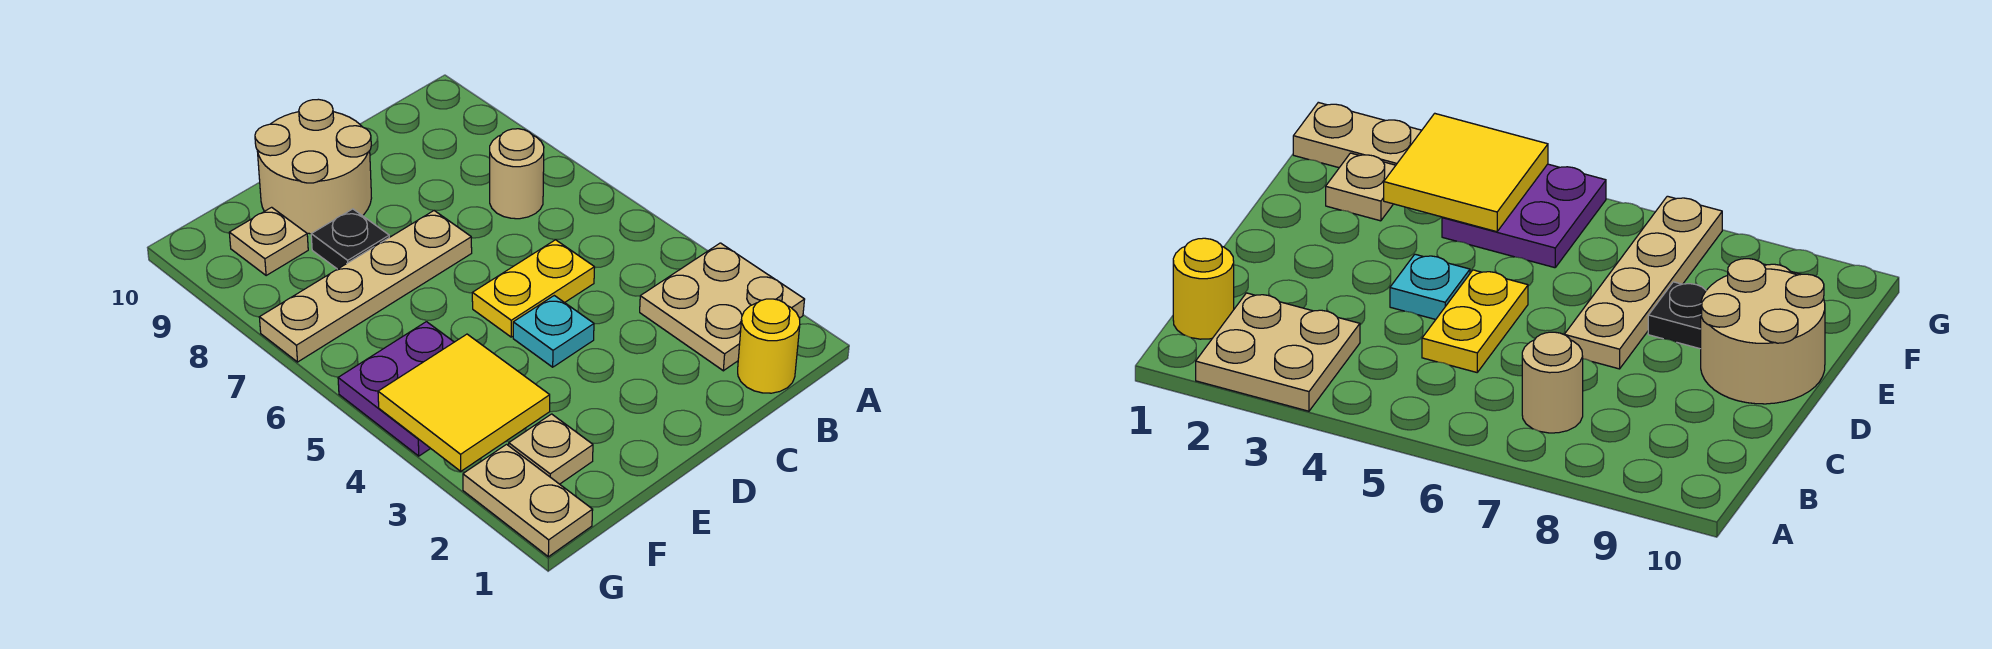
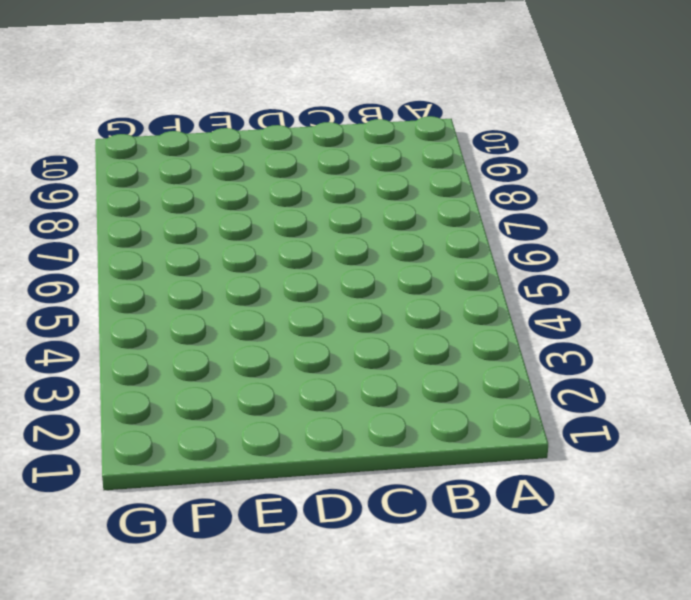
none -> tan 2x2 plate [640,243,805,371]
none -> yellow 1x1 round brick [738,299,800,393]
none -> tan 1x1 round brick [490,129,544,219]

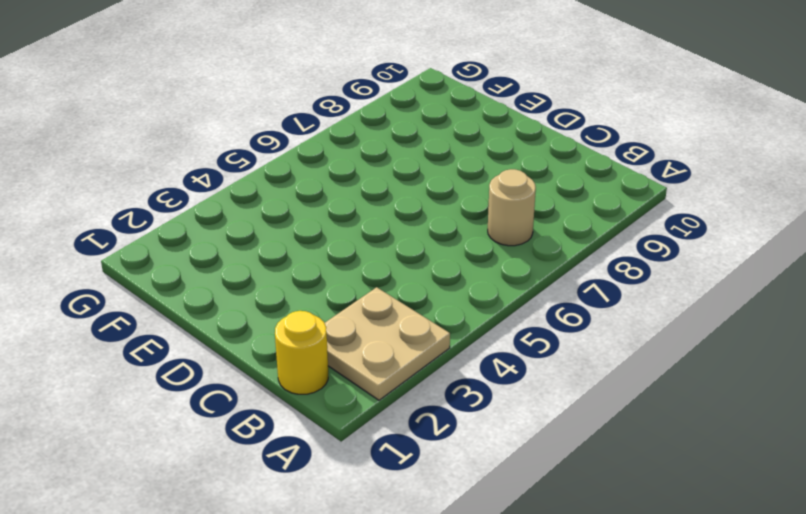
none -> yellow 1x2 plate [472,240,594,337]
none -> cyan 1x1 plate [513,296,594,367]
none -> tan 1x4 plate [259,211,472,362]

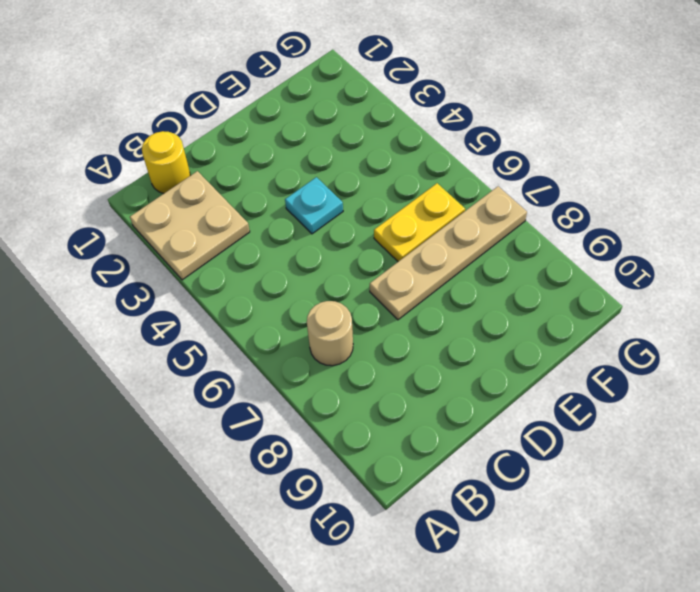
yellow 1x2 plate [374,183,465,261] -> yellow 1x2 plate moved to [472,240,594,337]
none -> tan 2x2 round brick [255,99,371,234]
none -> black 1x1 plate [311,209,389,269]
none -> tan 1x1 plate [509,414,593,484]

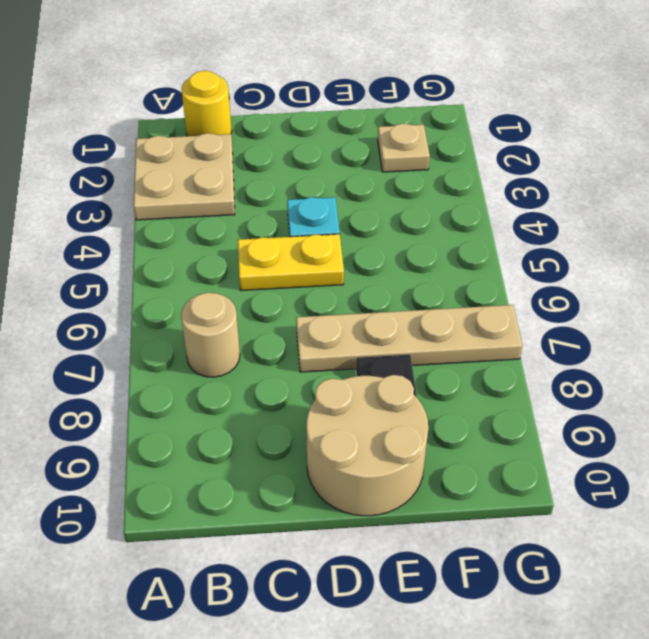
none -> purple 2x2 plate [338,322,454,456]
none -> tan 1x1 plate [229,207,308,276]
none -> tan 1x2 plate [463,444,593,557]

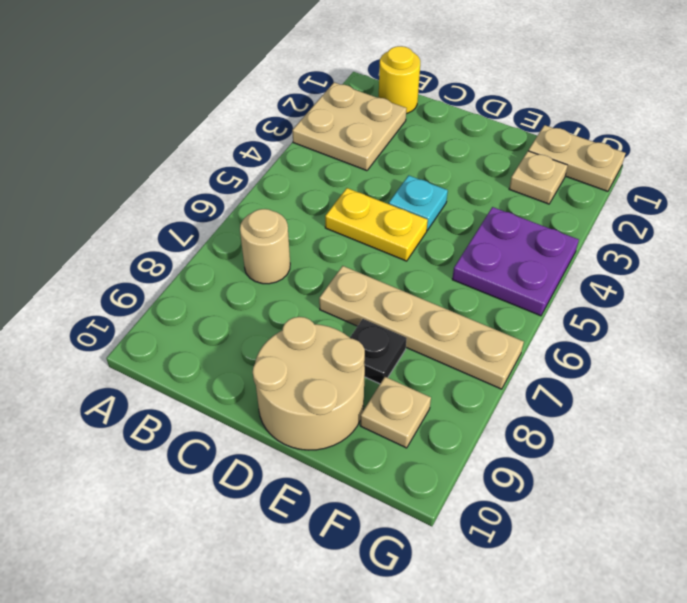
tan 1x2 plate [528,125,626,191] -> tan 1x2 plate turned to [463,444,593,557]
none -> yellow 2x2 tile [378,334,550,471]

